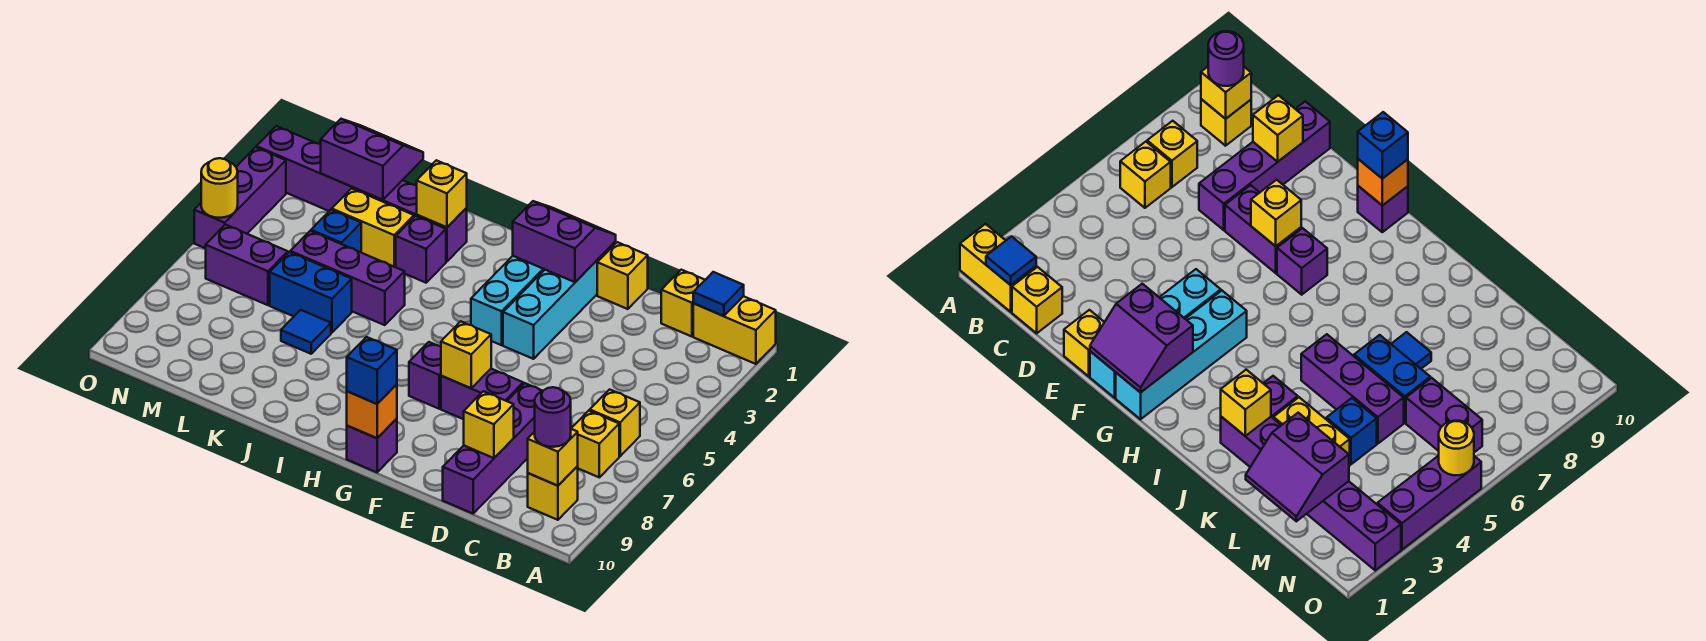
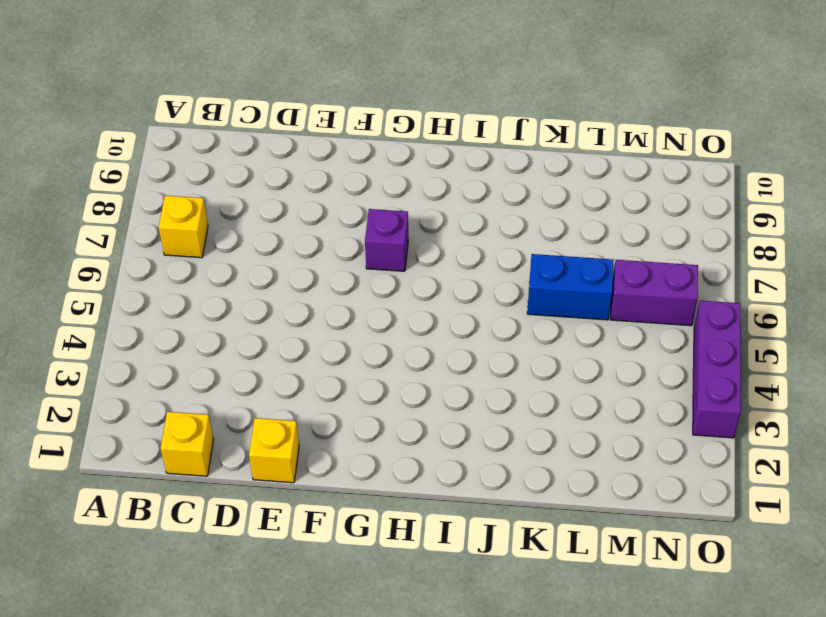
none -> yellow 1x2 brick [693,296,776,364]
none -> yellow 1x1 brick [590,389,640,456]
none -> yellow 1x1 brick [528,466,578,520]
none -> purple 1x4 brick [443,383,542,513]

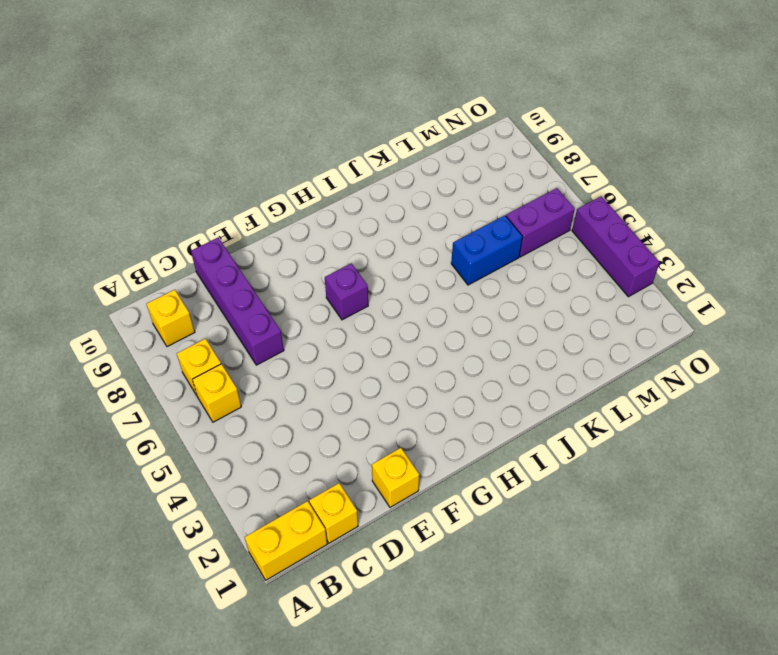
none -> purple 1x2 brick [441,369,523,419]
none -> cyan 1x4 brick [503,242,616,359]
none -> cyan 1x4 brick [471,256,545,345]
none -> purple 1x1 brick [347,419,397,472]

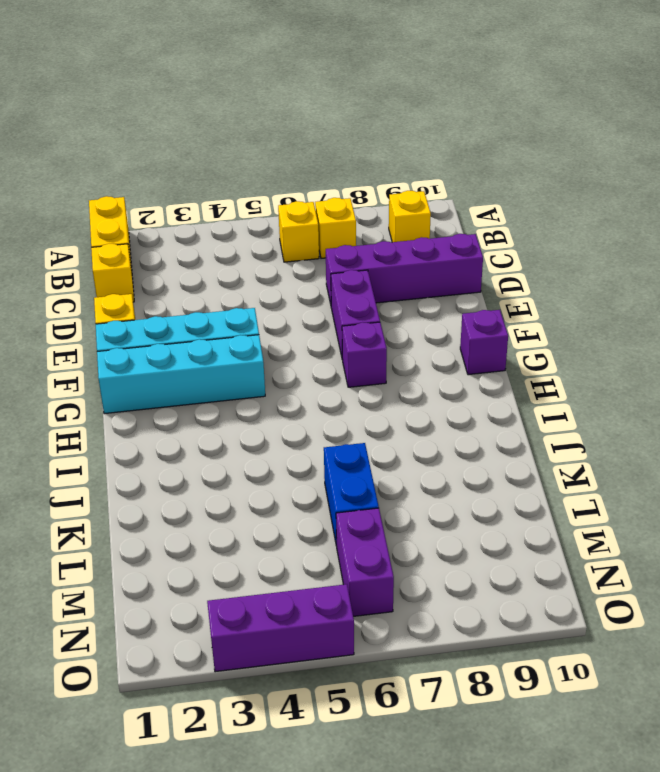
none -> purple 1x6 brick [256,126,467,262]
none -> purple 1x1 brick [396,216,446,283]
none -> purple 1x3 brick [290,231,405,325]
none -> yellow 1x2 brick [332,188,414,267]

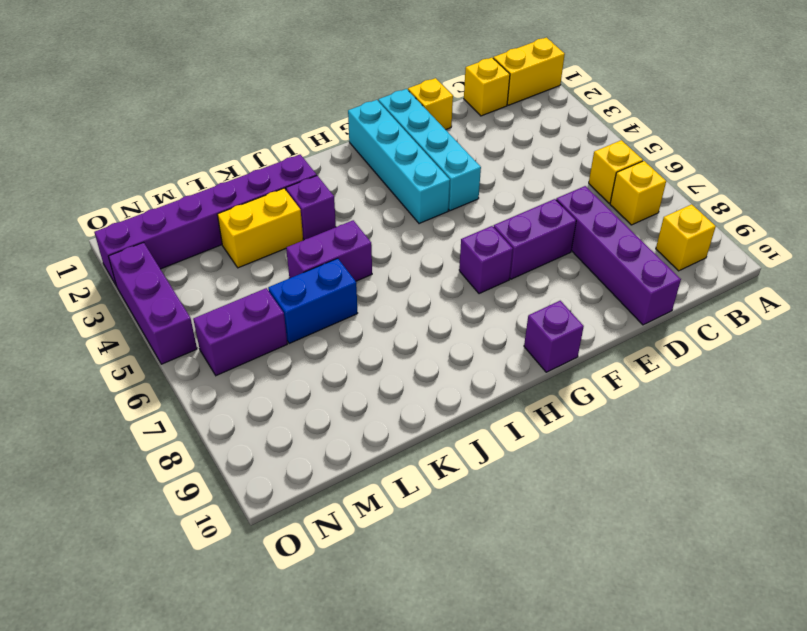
purple 1x2 brick [286,220,372,281] -> purple 1x3 brick [290,231,405,325]
none -> blue 1x1 tile [281,310,331,354]
none -> blue 1x1 brick [311,210,361,252]
none -> blue 1x1 tile [693,272,744,316]
none -> yellow 1x1 brick [528,429,578,486]

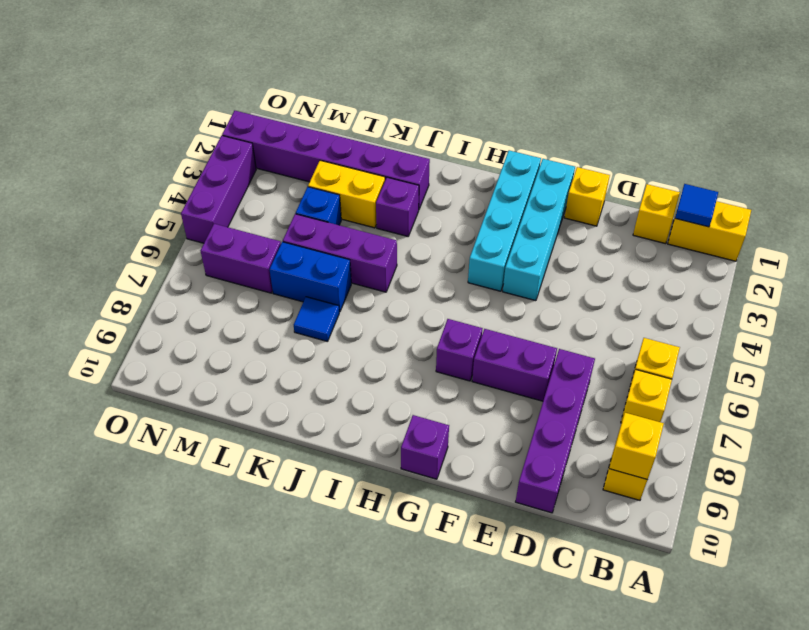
none -> yellow 1x1 brick [464,391,514,458]
none -> purple 2x2 slope [513,201,616,282]
none -> yellow 1x1 brick [441,321,491,388]
none -> orange 1x1 brick [347,384,397,438]

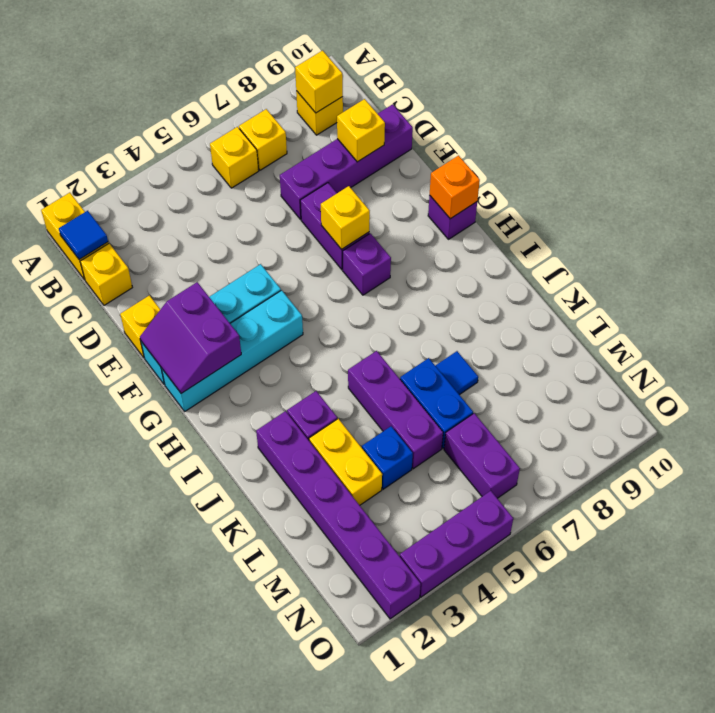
none -> yellow 1x1 brick [417,160,467,227]
none -> purple 2x2 slope [321,119,423,200]
none -> yellow 1x1 round brick [201,158,238,218]
none -> purple 1x1 round brick [535,387,571,447]

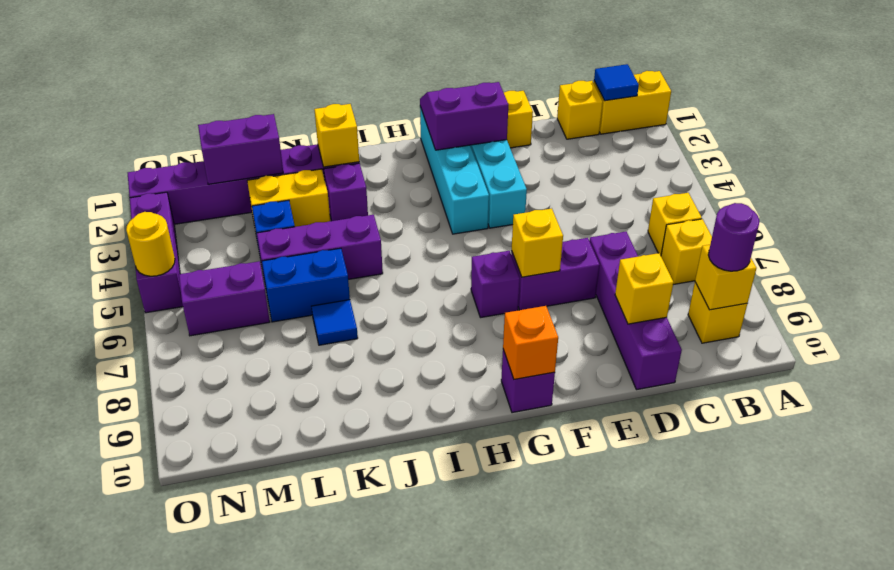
none -> blue 1x1 brick [347,337,397,404]

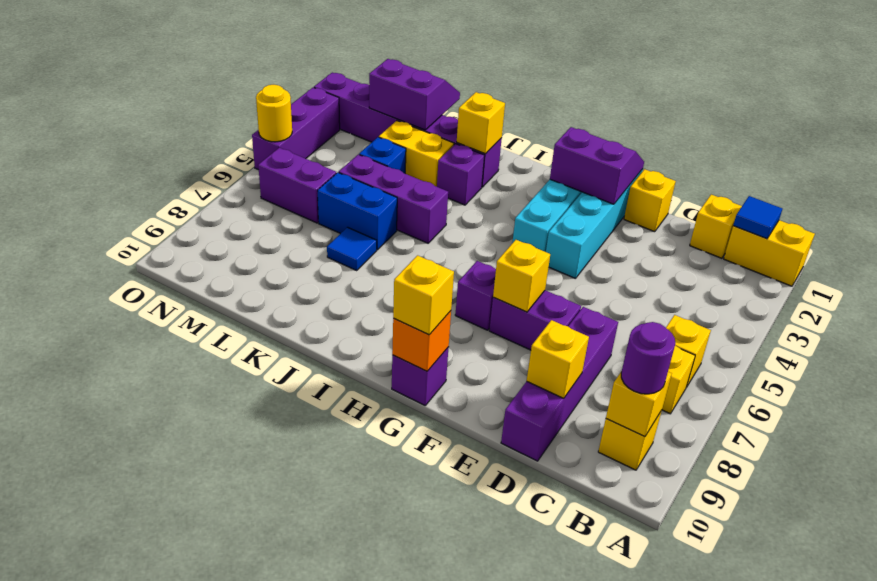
yellow 1x1 brick [393,255,454,335] -> blue 1x1 brick [347,337,397,404]

